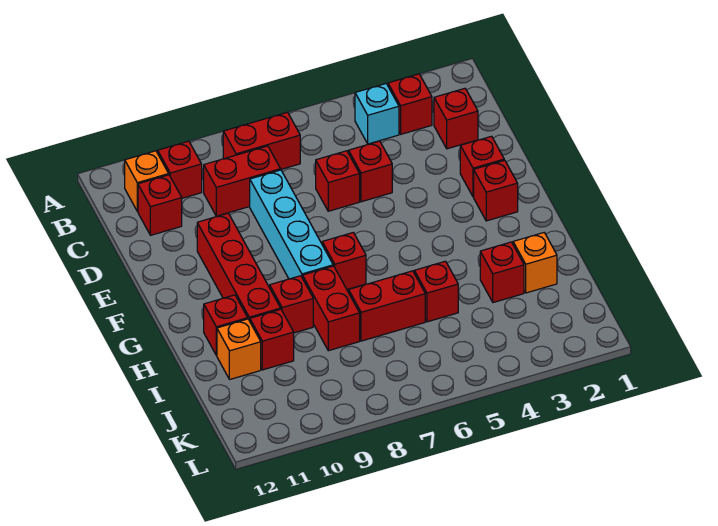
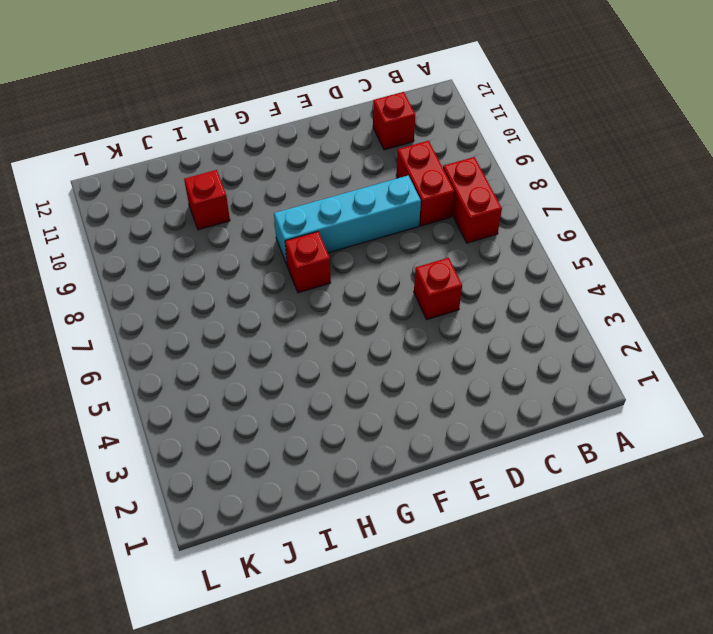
none -> red 1x1 brick [388,74,432,134]
none -> cyan 1x1 brick [355,84,399,144]
none -> red 1x1 brick [158,141,202,198]

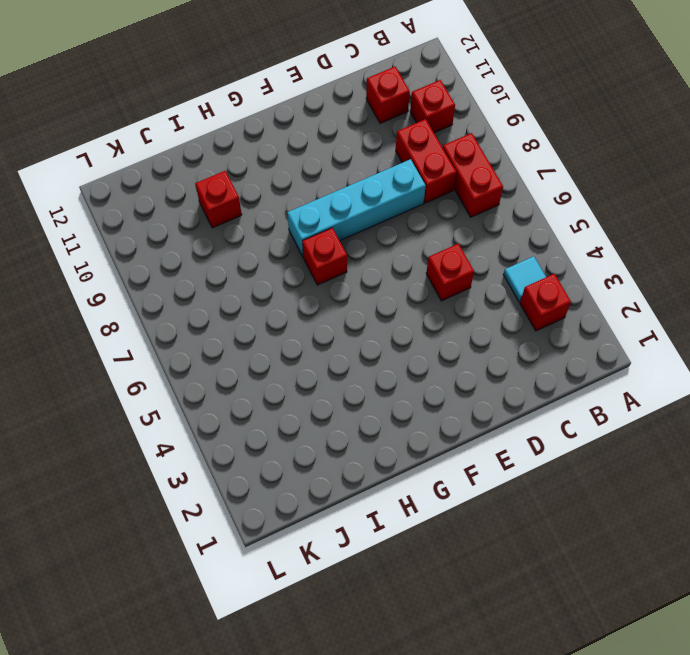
cyan 1x1 tile [503,256,546,302] -> cyan 1x1 brick [355,84,399,144]
none -> orange 1x1 brick [125,151,169,211]
none -> red 1x1 brick [434,88,478,149]
none -> red 1x1 brick [316,151,360,211]

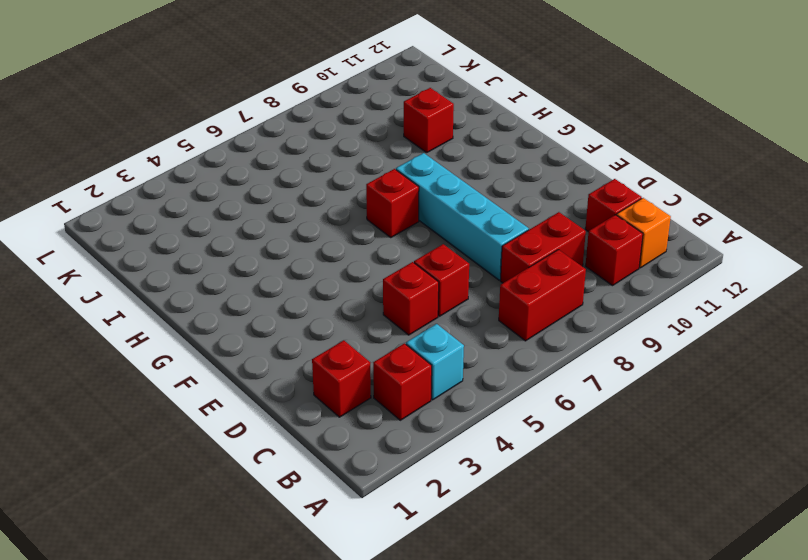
none -> red 1x1 brick [460,136,504,197]
none -> red 1x4 brick [197,213,281,321]
none -> red 1x1 brick [474,160,518,221]

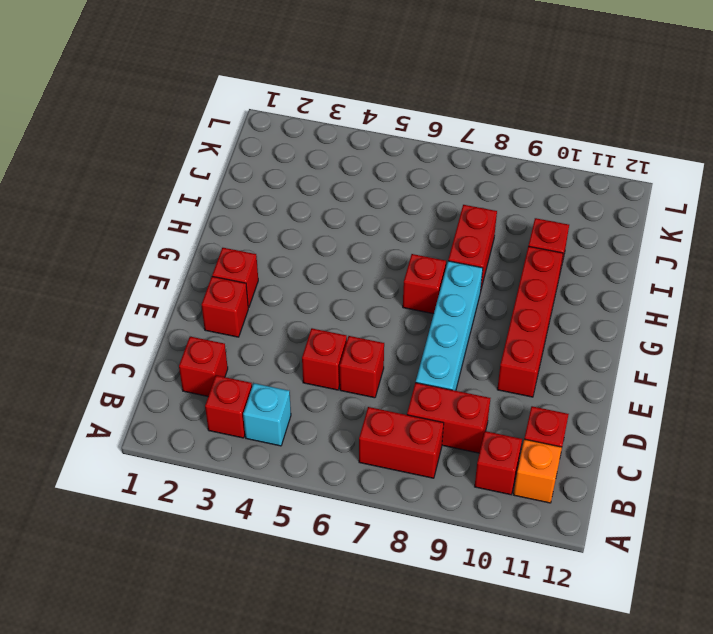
none -> red 1x1 brick [270,276,313,333]
none -> red 1x1 brick [204,295,248,356]
none -> orange 1x1 brick [513,233,557,293]

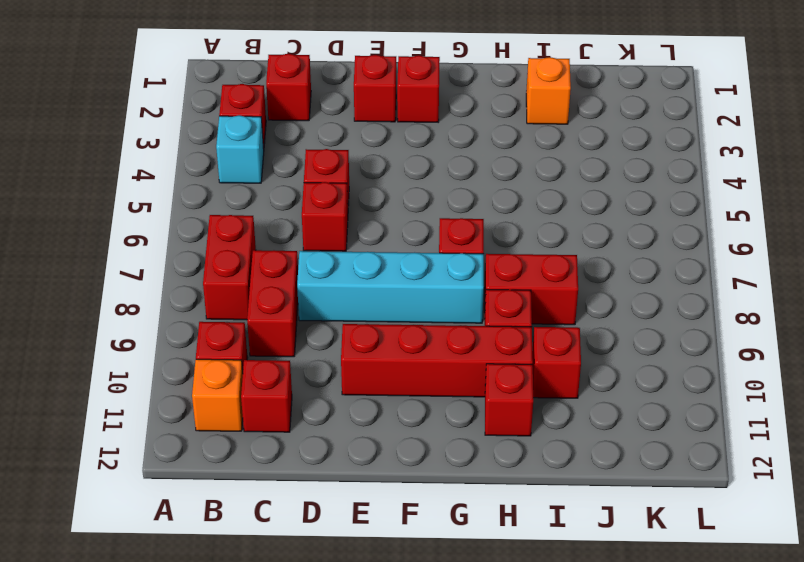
none -> red 1x1 brick [480,242,524,303]
none -> red 1x1 brick [414,261,458,322]
none -> red 1x2 brick [349,271,425,341]

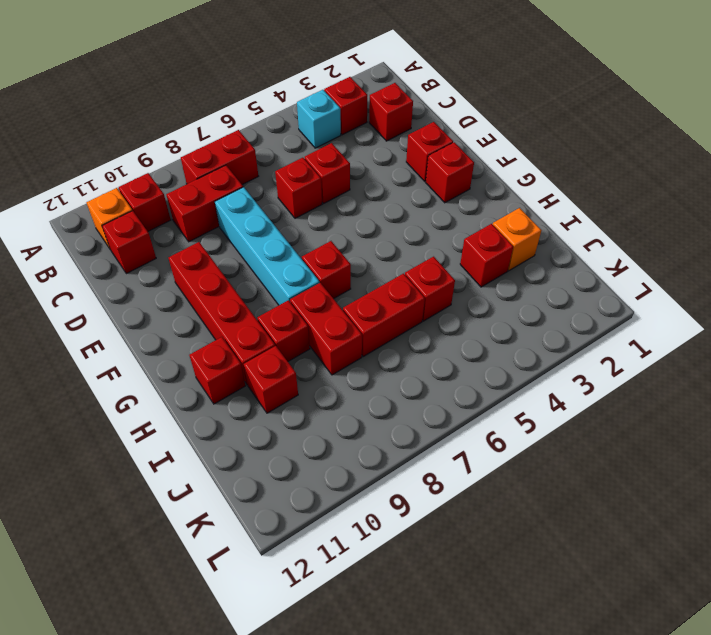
none -> orange 1x1 brick [217,319,261,379]

